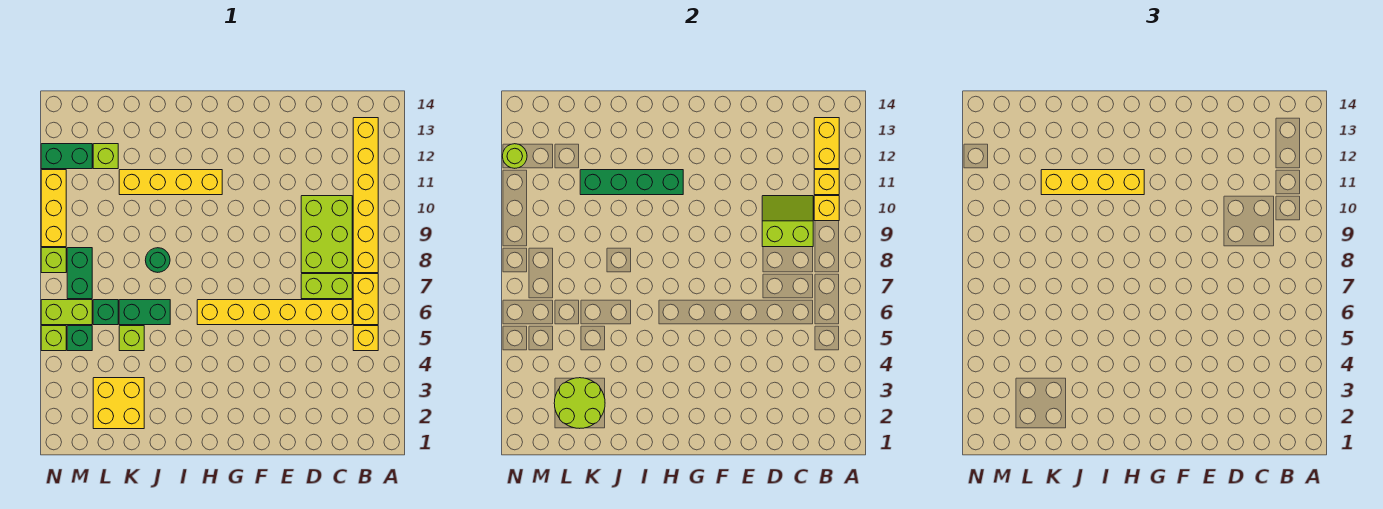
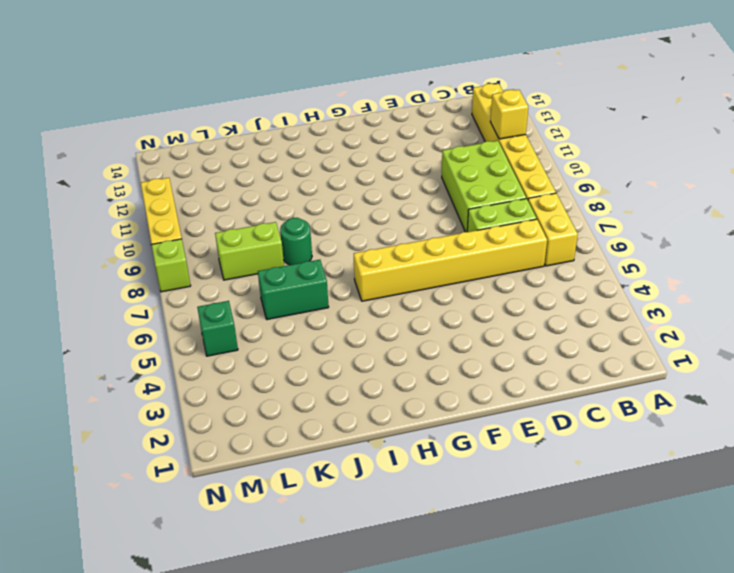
lime 1x2 brick [215,222,284,280] -> lime 1x2 brick moved to [41,300,92,325]
none -> yellow 1x1 brick [353,326,378,351]
none -> yellow 1x4 brick [119,170,222,195]
none -> yellow 2x2 brick [93,378,144,429]

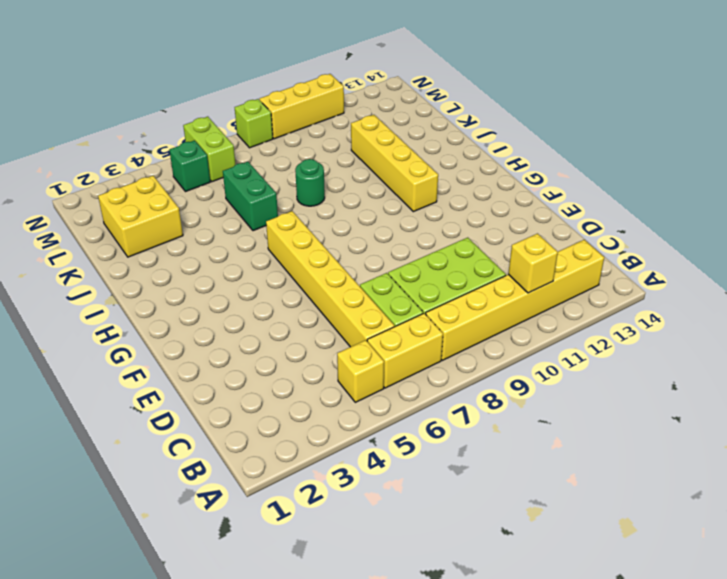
none -> lime 1x1 brick [119,326,144,351]
none -> green 1x1 brick [93,300,118,325]
none -> lime 1x1 brick [93,144,118,169]

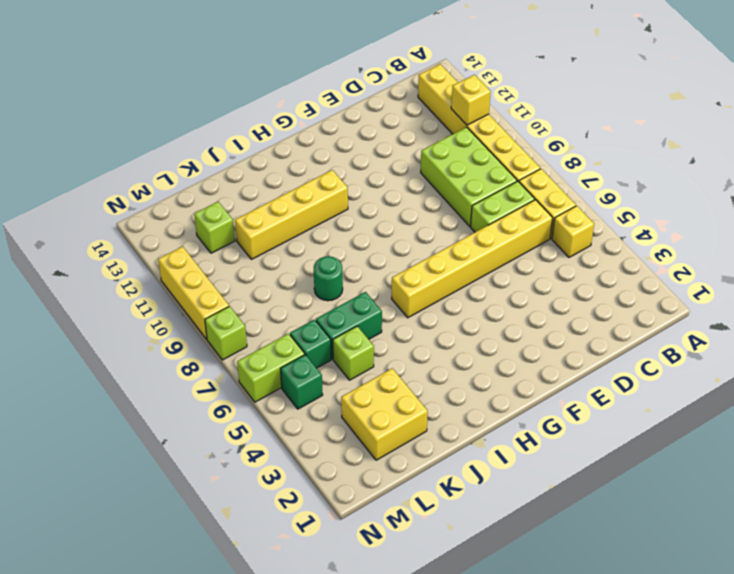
none -> green 1x2 brick [67,248,92,299]
none -> green 1x2 brick [41,144,92,169]
none -> lime 1x1 brick [41,326,66,351]

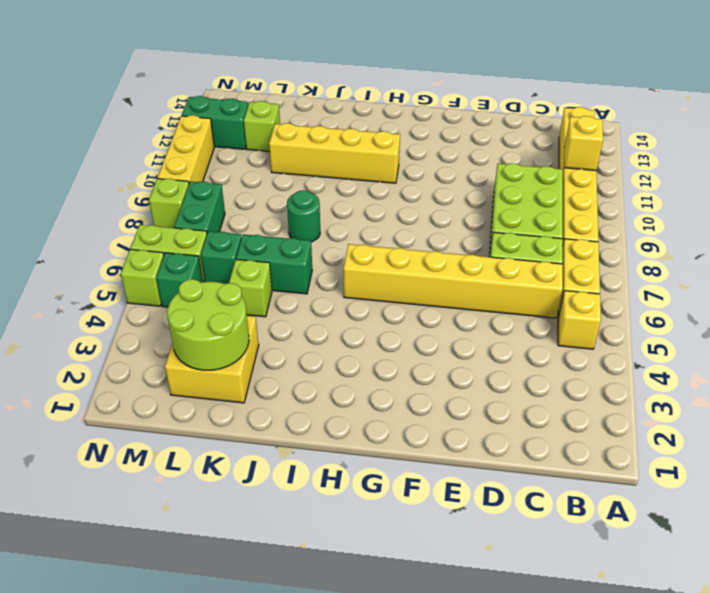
none -> yellow 1x1 brick [814,196,839,221]
none -> yellow 1x2 brick [814,118,839,169]
none -> lime 2x2 slope [762,196,813,247]

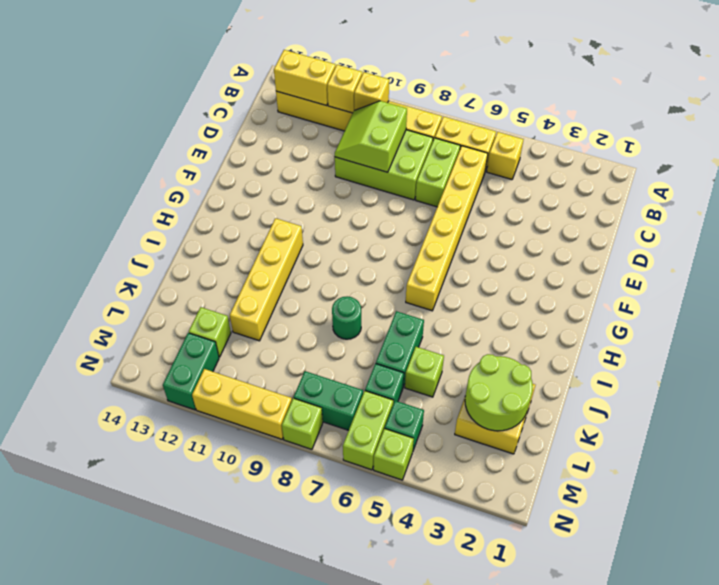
none -> green 1x4 brick [580,170,683,195]
none -> lime 1x1 round brick [502,144,527,168]
none -> yellow 1x4 brick [1041,170,1144,195]

